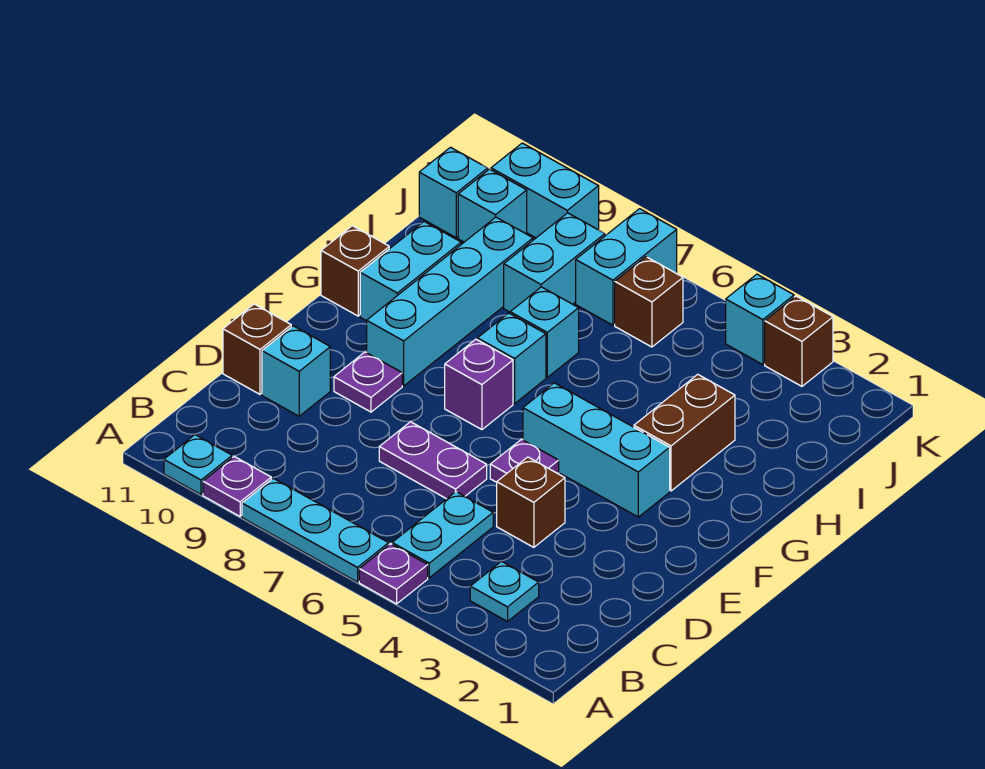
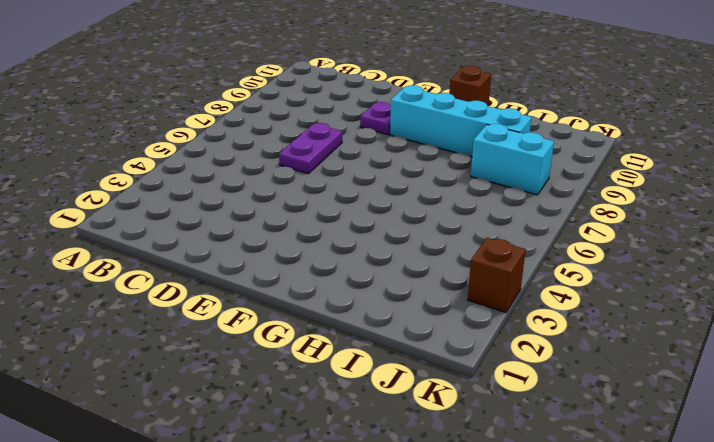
none -> purple 1x1 plate [359,544,428,604]
none -> cyan 1x3 plate [242,478,389,582]
none -> purple 1x1 plate [203,457,271,516]

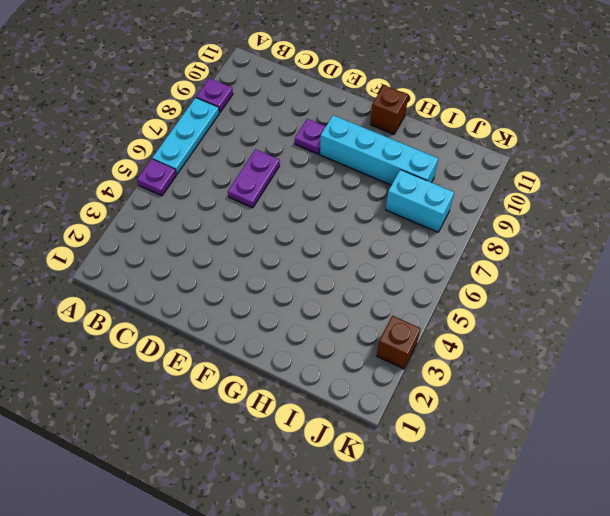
none -> cyan 1x1 plate [164,435,232,495]
none -> cyan 1x1 plate [470,562,539,622]
none -> cyan 1x2 plate [392,492,493,578]

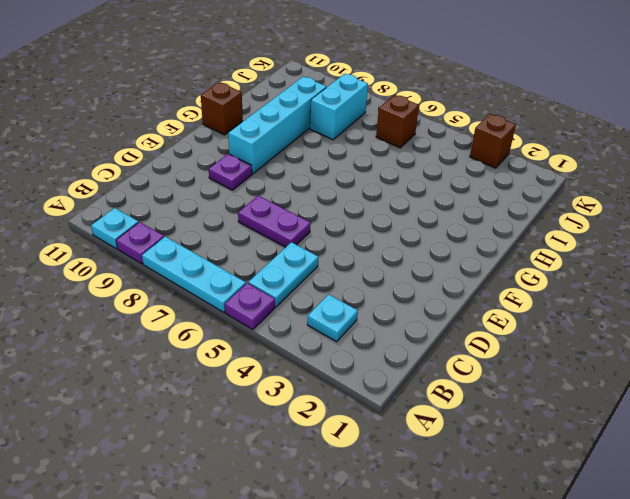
none -> brown 1x1 brick [497,457,565,547]
none -> cyan 1x1 brick [262,326,330,416]
none -> brown 1x1 brick [223,304,291,394]

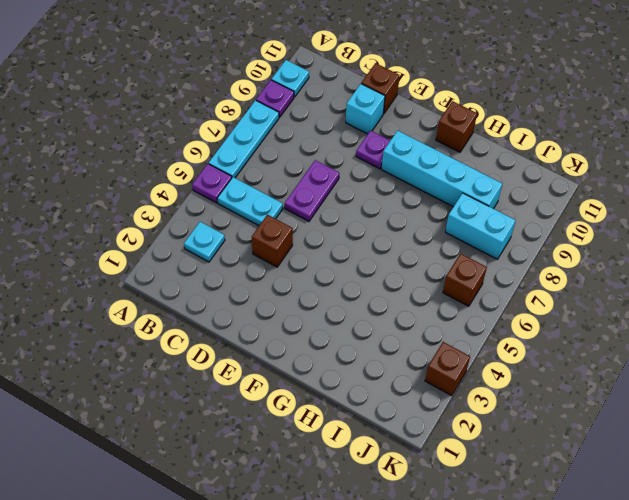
none -> purple 1x1 plate [490,439,559,482]
none -> cyan 1x3 brick [523,383,670,517]
none -> purple 1x1 brick [445,339,513,430]

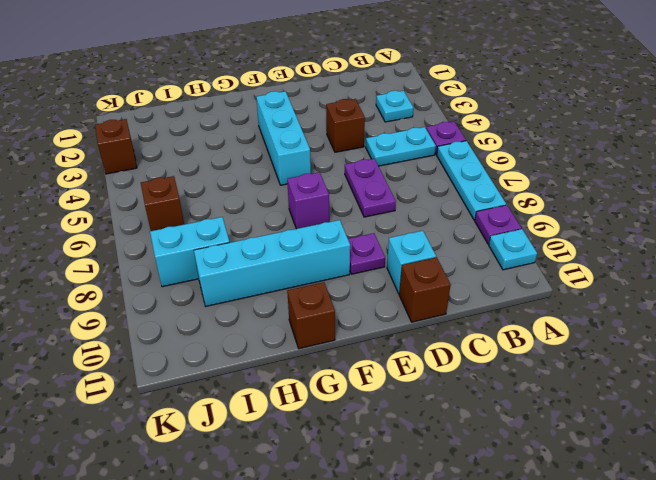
none -> purple 1x1 plate [490,439,559,482]
none -> brown 1x2 brick [634,374,735,491]
none -> cyan 1x1 brick [477,313,546,403]

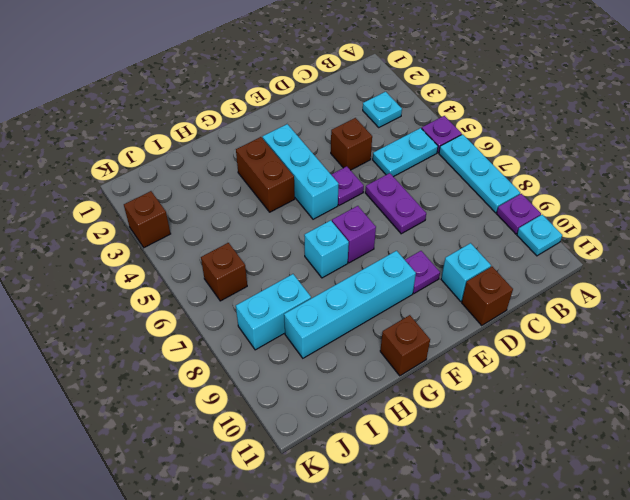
brown 1x2 brick [236,137,295,212] -> brown 1x2 brick turned to [634,374,735,491]
none -> cyan 1x2 brick [360,222,461,321]
none -> cyan 1x1 brick [510,287,579,377]
none -> cyan 1x2 brick [576,209,677,325]

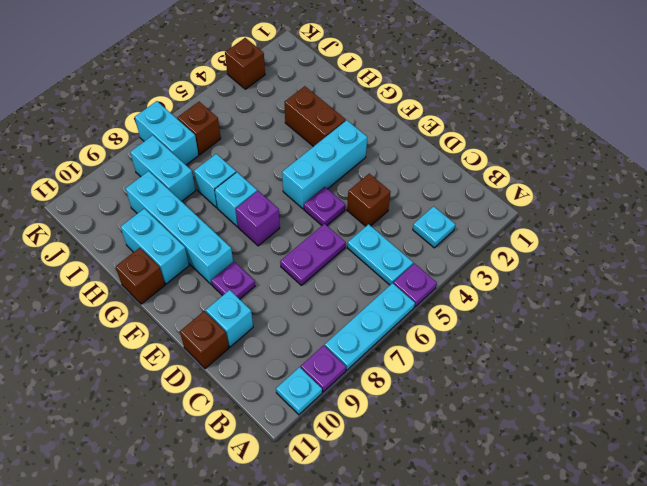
none -> cyan 1x1 brick [458,169,527,242]
none -> cyan 1x1 brick [419,147,488,238]
none -> cyan 1x1 brick [726,274,794,365]

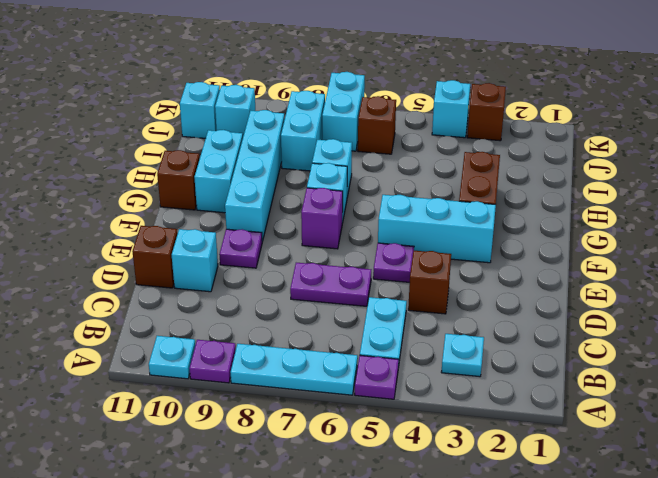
none -> cyan 1x2 brick [491,143,599,238]

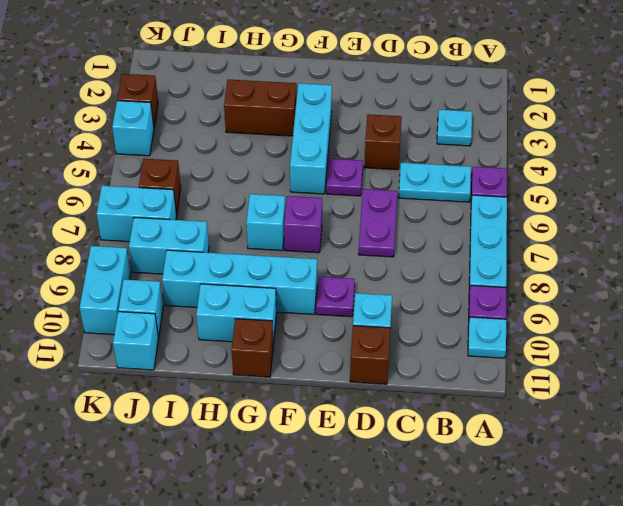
none -> cyan 1x1 brick [510,287,579,377]

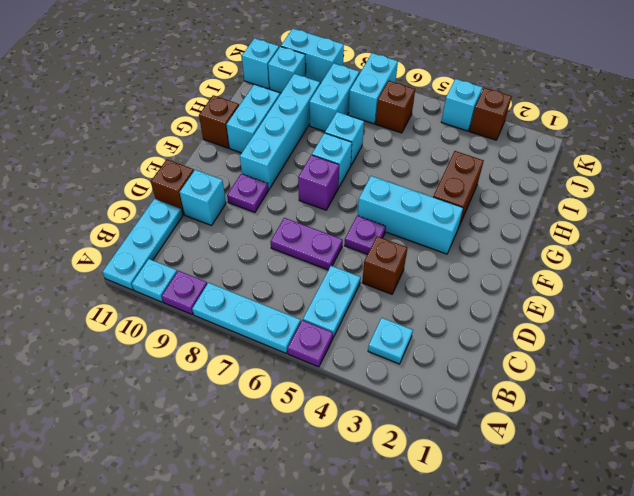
cyan 1x3 plate [102,199,183,290] -> none

